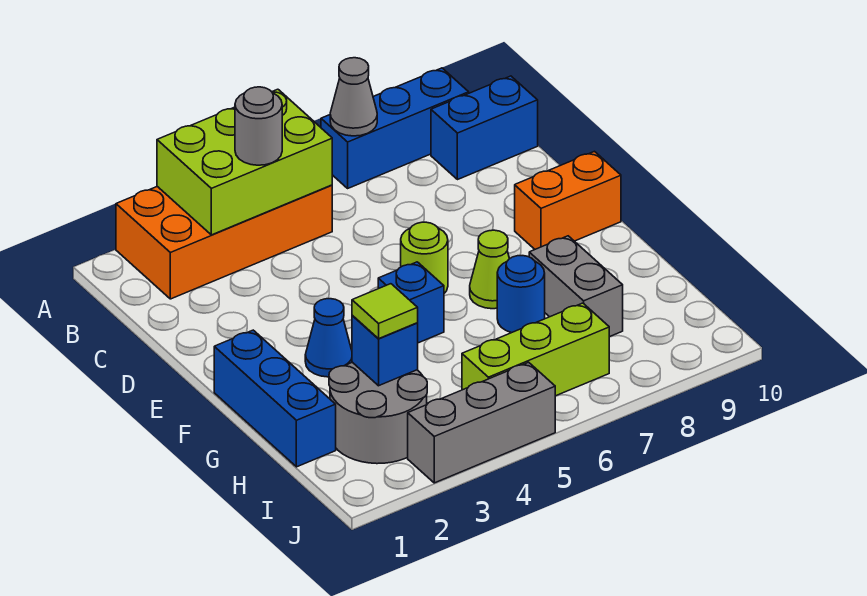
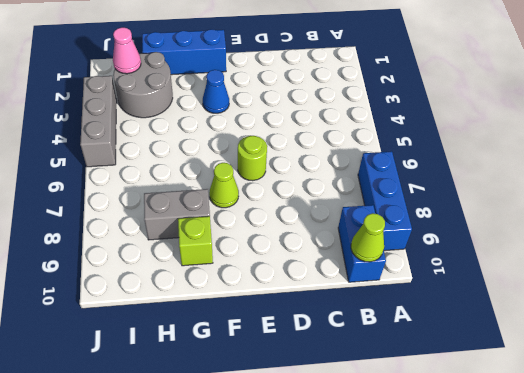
lime 1x1 cone [351,213,385,262] -> none
lime 1x1 brick [178,216,213,266] -> none
pink 1x1 cone [113,27,141,74] -> none
none -> orange 2x4 brick [116,185,332,299]
none -> orange 1x2 brick [515,151,621,249]
none -> blue 1x1 brick [378,262,444,343]

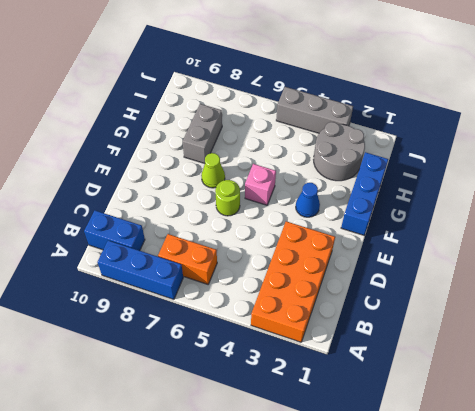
orange 2x4 brick [251,221,335,342] -> orange 2x4 brick turned to [116,185,332,299]
orange 1x2 brick [158,234,217,284] -> orange 1x2 brick moved to [515,151,621,249]
pink 1x1 brick [245,164,276,205] -> blue 1x1 brick [378,262,444,343]
none -> blue 1x1 round brick [497,256,545,333]
none -> lime 1x3 brick [462,303,609,396]
none -> lime 2x3 brick [157,89,332,235]

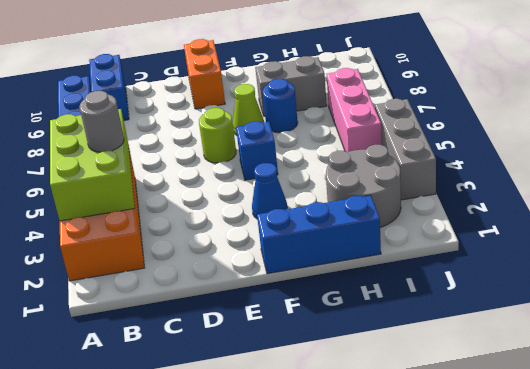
pink 1x3 brick [327,68,382,152] -> lime 1x3 brick [462,303,609,396]
none -> grey 1x1 cone [330,58,377,136]
none -> blue 1x1 brick [352,315,418,386]
none -> lime 1x1 tile [352,284,418,339]

